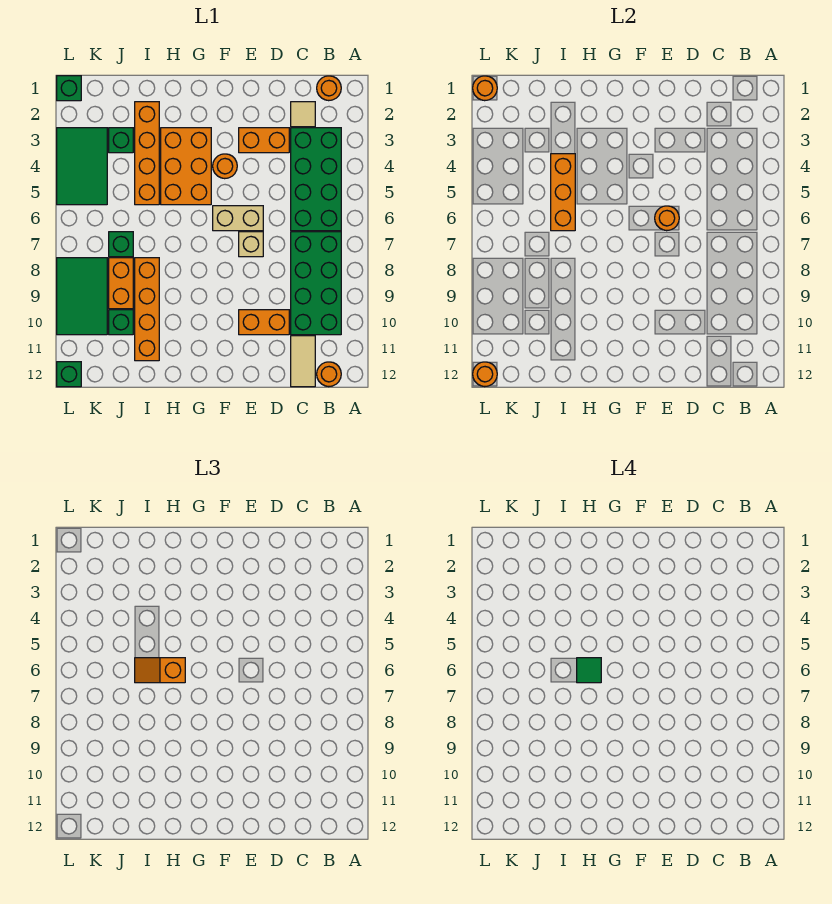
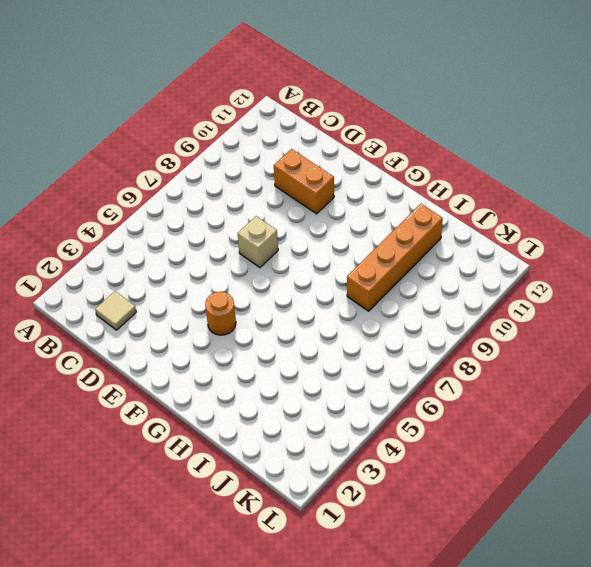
none -> orange 1x1 round brick [317,76,341,101]
none -> green 2x4 brick [291,128,341,231]
none -> green 2x4 brick [291,232,341,335]

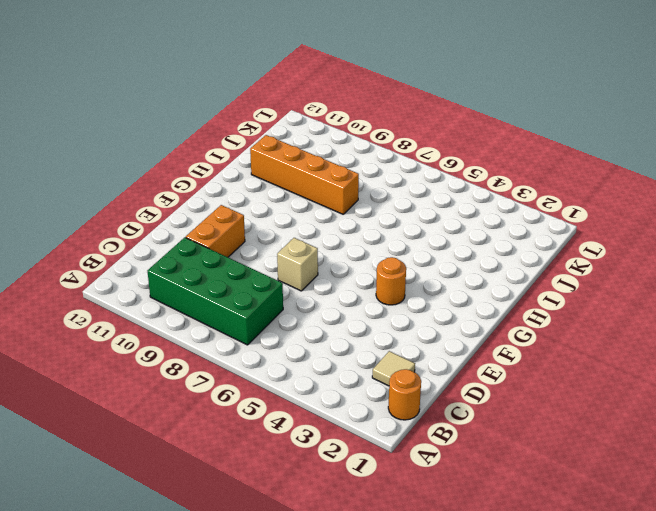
none -> green 2x4 brick [291,128,341,231]
none -> orange 1x1 round brick [317,362,341,387]
none -> tan 1x2 tile [291,336,315,387]

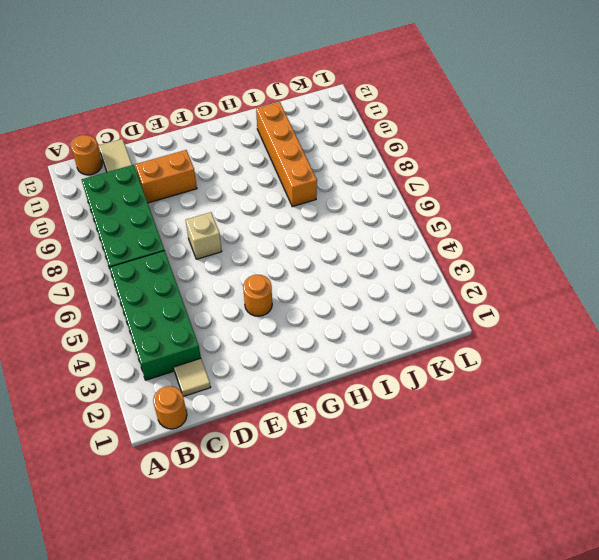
none -> orange 1x2 brick [239,128,289,153]
none -> tan 1x2 brick [213,206,263,231]
none -> orange 2x3 brick [161,128,211,205]

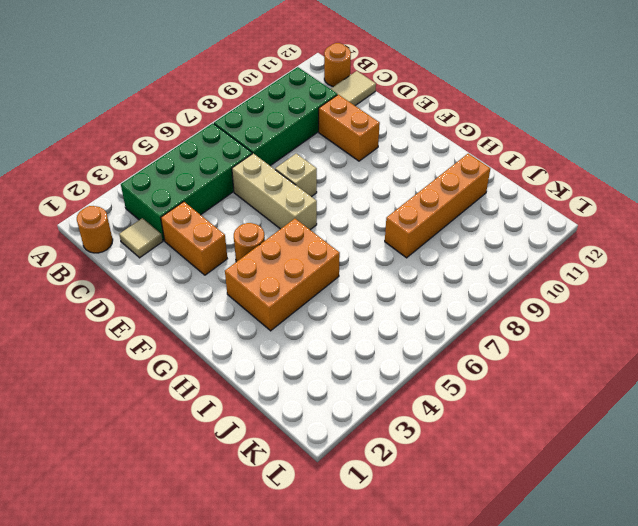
tan 1x3 brick [232,154,317,230] -> tan 1x2 brick [213,206,263,231]
none -> orange 1x4 brick [135,102,159,205]
none -> green 1x1 brick [109,128,133,153]
none -> green 1x1 brick [109,232,133,257]

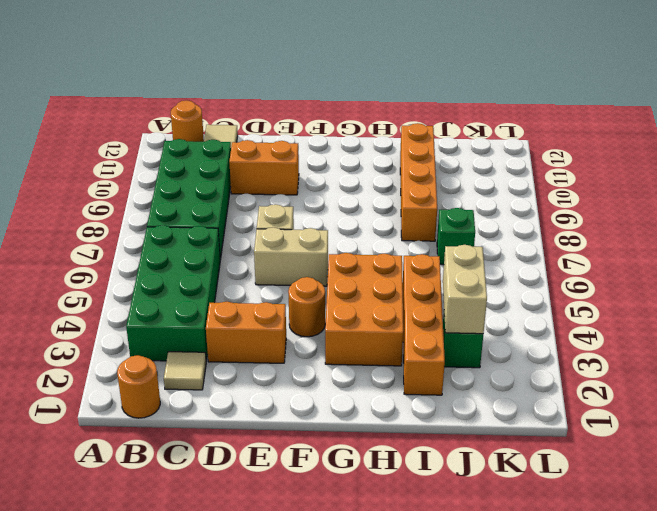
tan 1x2 brick [443,245,487,334] -> none
none -> orange 1x2 brick [109,258,133,309]
none -> green 1x1 brick [109,310,133,335]
none -> green 2x3 tile [57,128,107,205]

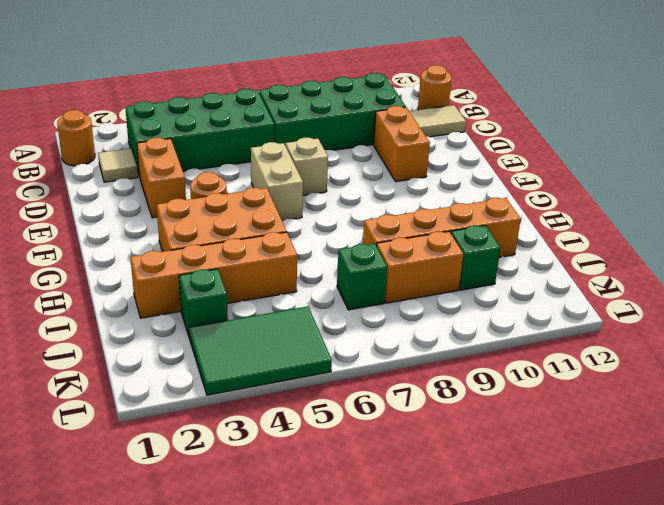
none -> green 2x3 tile [57,258,107,335]
none -> green 1x1 brick [57,76,81,101]
none -> green 1x1 brick [57,362,81,387]

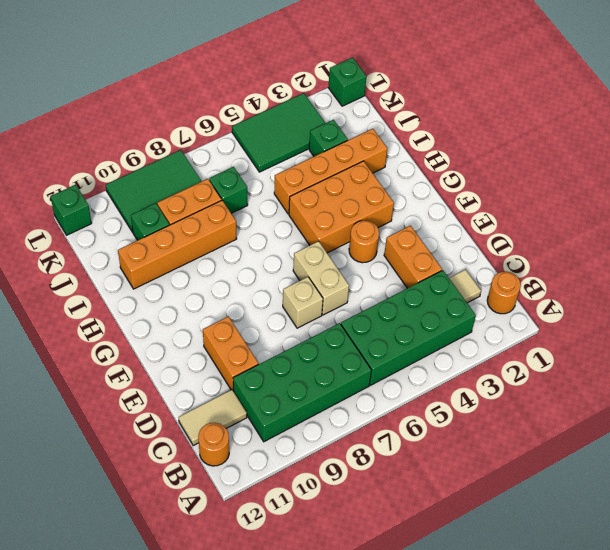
none -> orange 1x1 round brick [655,206,679,231]
none -> orange 1x3 brick [551,154,575,231]
none -> orange 1x1 round brick [473,76,497,101]

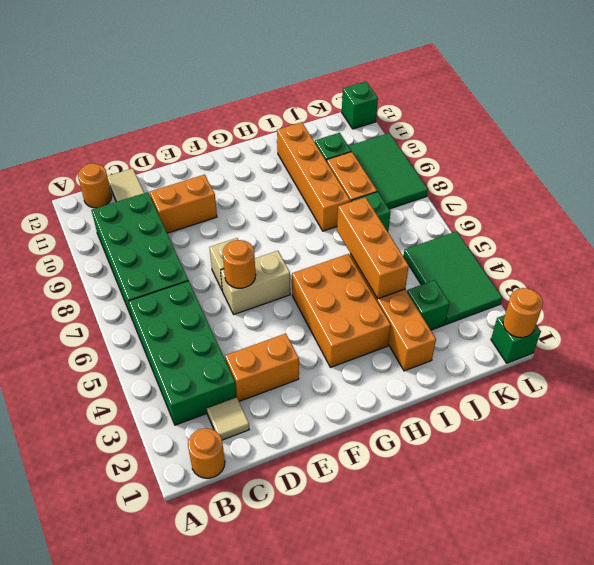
none -> orange 1x1 round brick [213,154,237,179]
none -> orange 1x1 round brick [473,362,497,387]
none -> orange 1x2 slope [135,658,185,683]

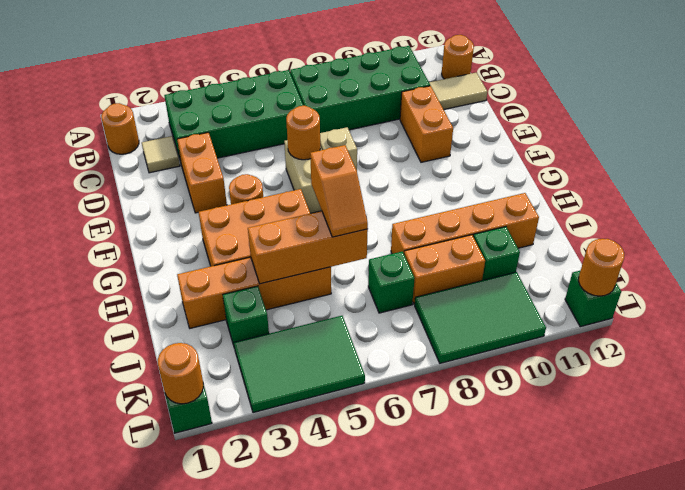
none -> green 1x1 tile [577,658,601,683]

